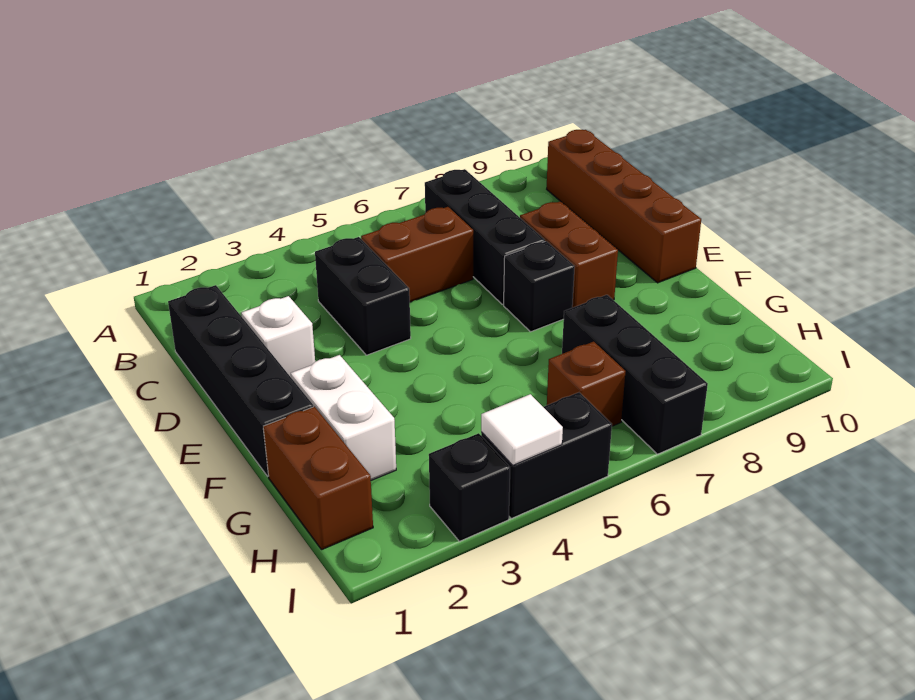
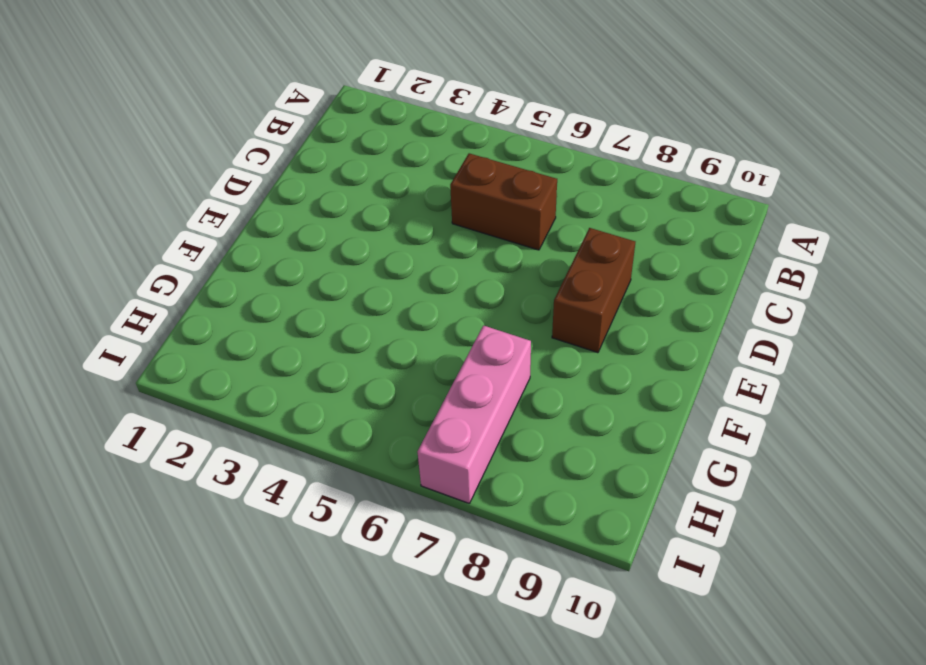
pink 1x3 brick [418,326,531,504] -> black 1x3 brick [562,295,708,454]
none -> black 1x3 brick [425,169,545,304]
none -> brown 1x4 brick [547,130,701,283]
none -> black 1x4 brick [168,285,313,476]

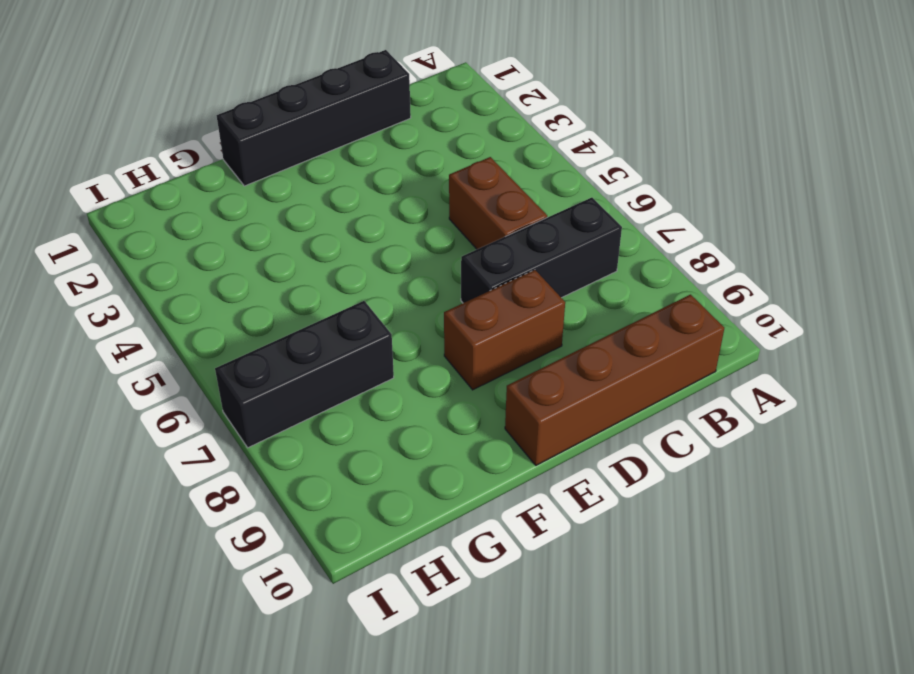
none -> black 1x2 brick [315,237,411,355]
none -> white 1x1 brick [241,296,315,377]
none -> black 1x1 brick [504,241,575,332]

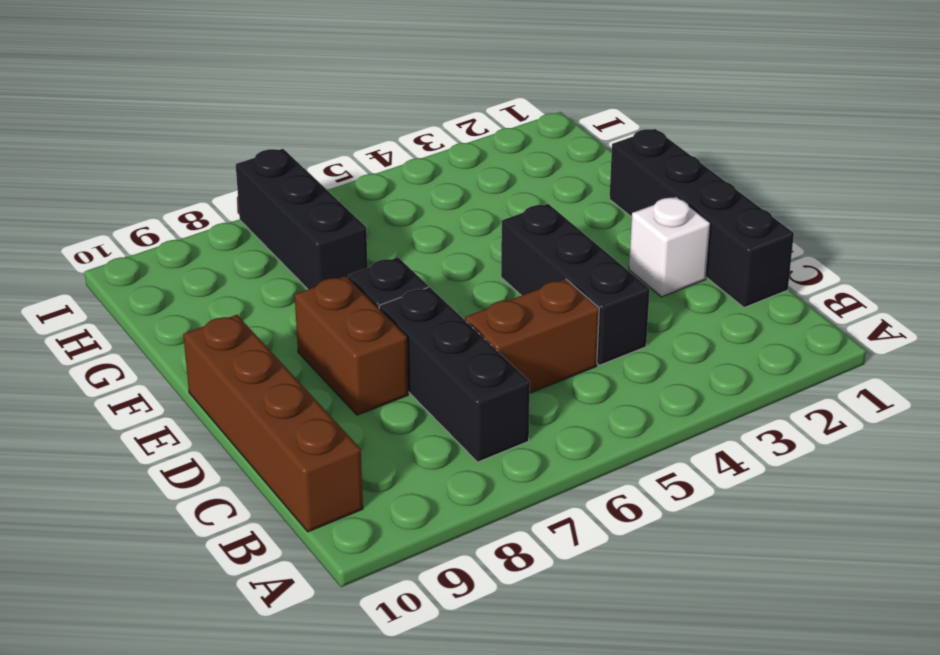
black 1x3 brick [501,204,650,365] -> black 1x2 brick [315,237,411,355]
none -> white 1x2 brick [291,355,396,480]
none -> brown 1x2 brick [263,407,373,549]
none -> brown 1x1 brick [547,342,626,426]

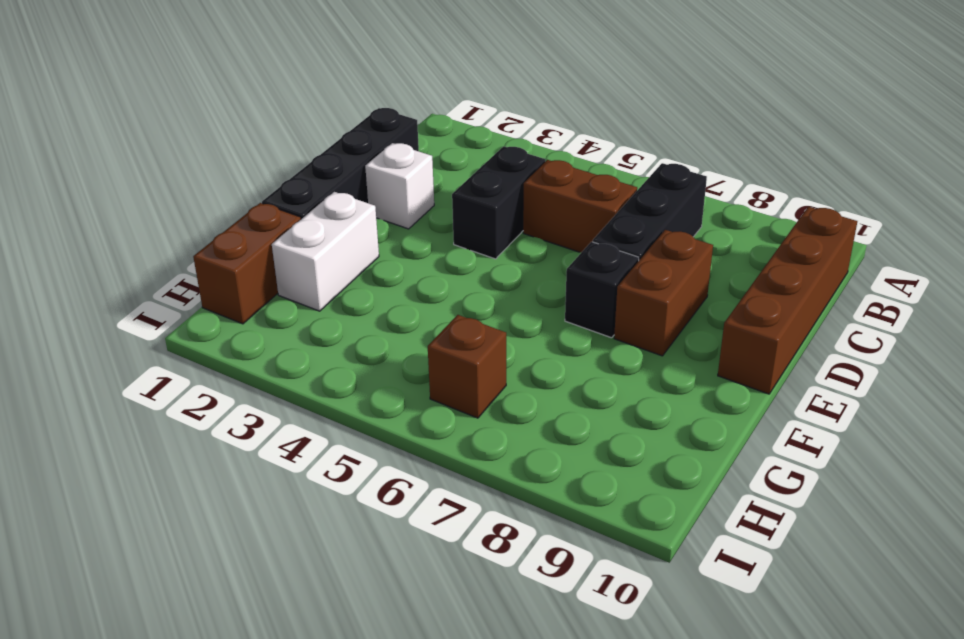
none -> black 1x3 brick [562,295,708,454]
none -> black 1x1 brick [429,433,510,541]
none -> black 1x2 brick [481,392,612,519]

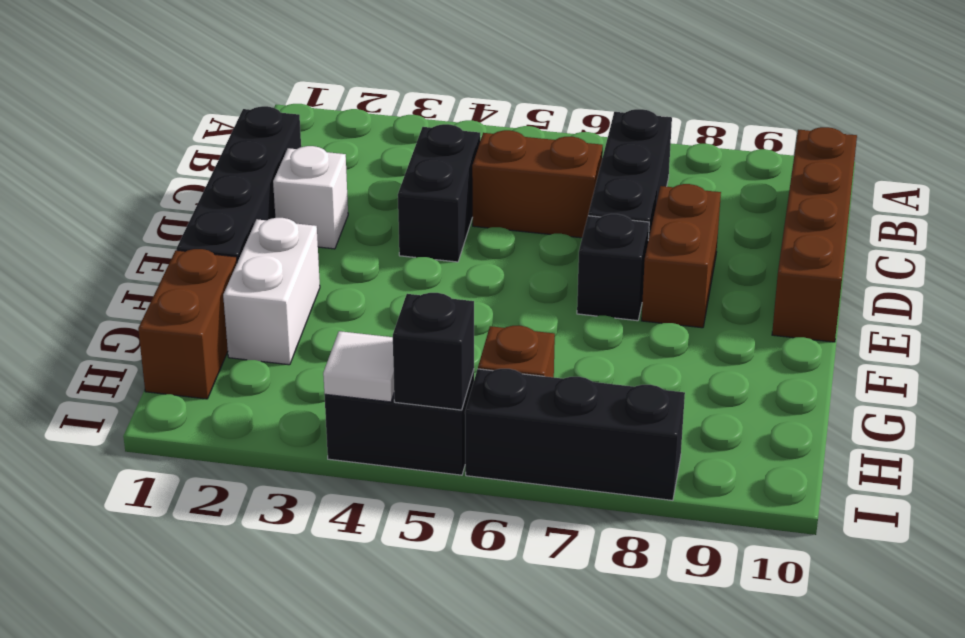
black 1x1 brick [393,293,474,410] -> black 1x1 brick moved to [429,433,510,541]
black 1x3 brick [465,369,685,500] -> black 1x3 brick turned to [562,295,708,454]

